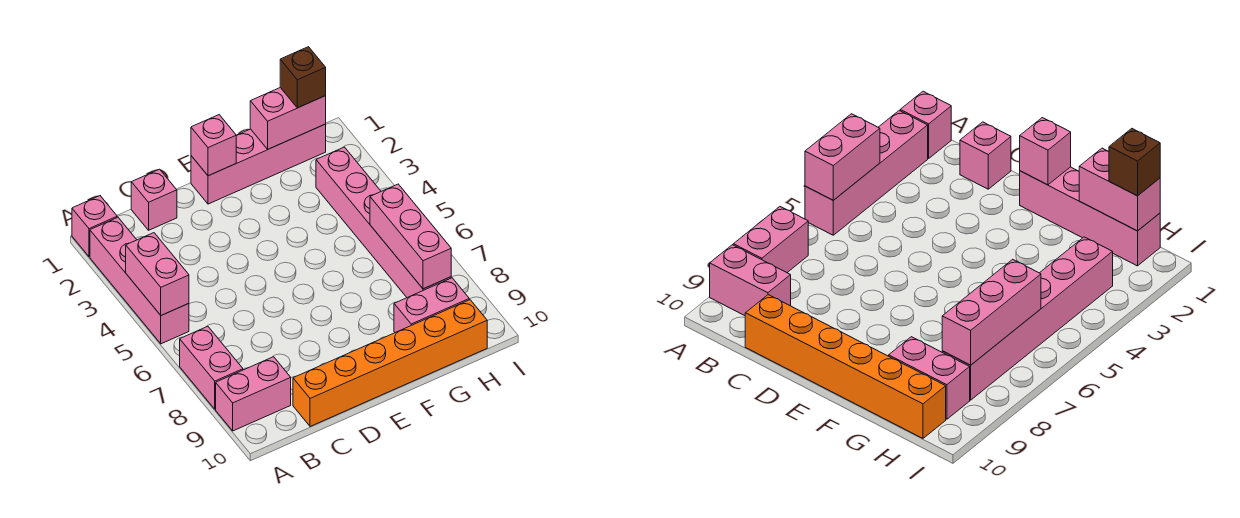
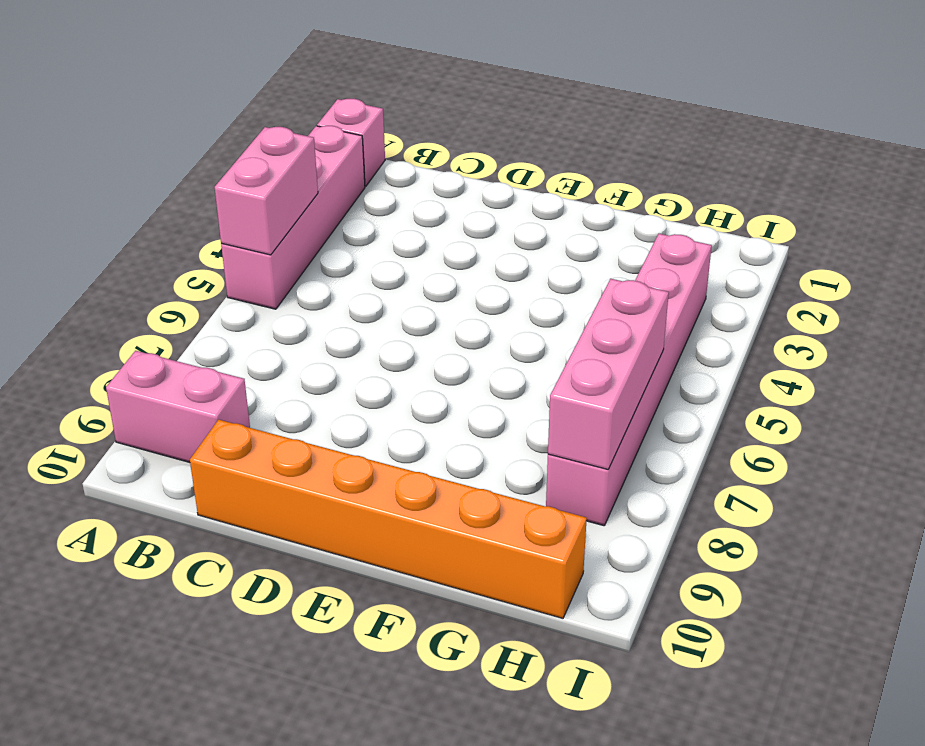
none -> pink 1x2 brick [180,326,243,409]
none -> pink 1x1 brick [131,169,177,230]
none -> pink 1x4 brick [191,124,326,204]

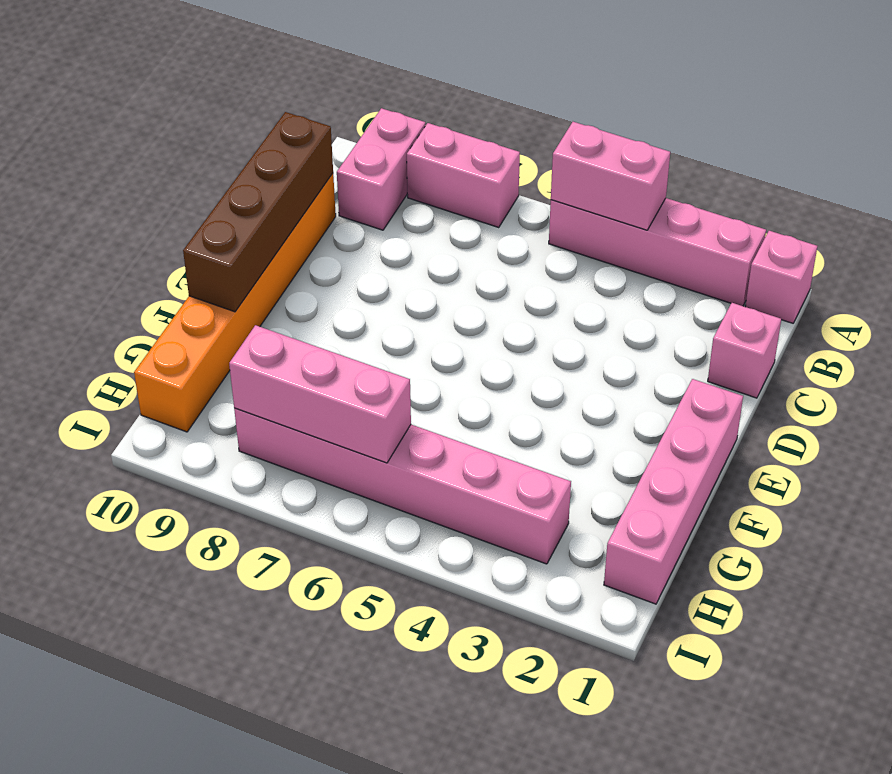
brown 1x4 brick [183,112,333,312] -> none
none -> pink 1x2 brick [394,278,469,333]
none -> pink 1x1 brick [191,115,236,176]
none -> pink 1x2 brick [250,88,326,149]

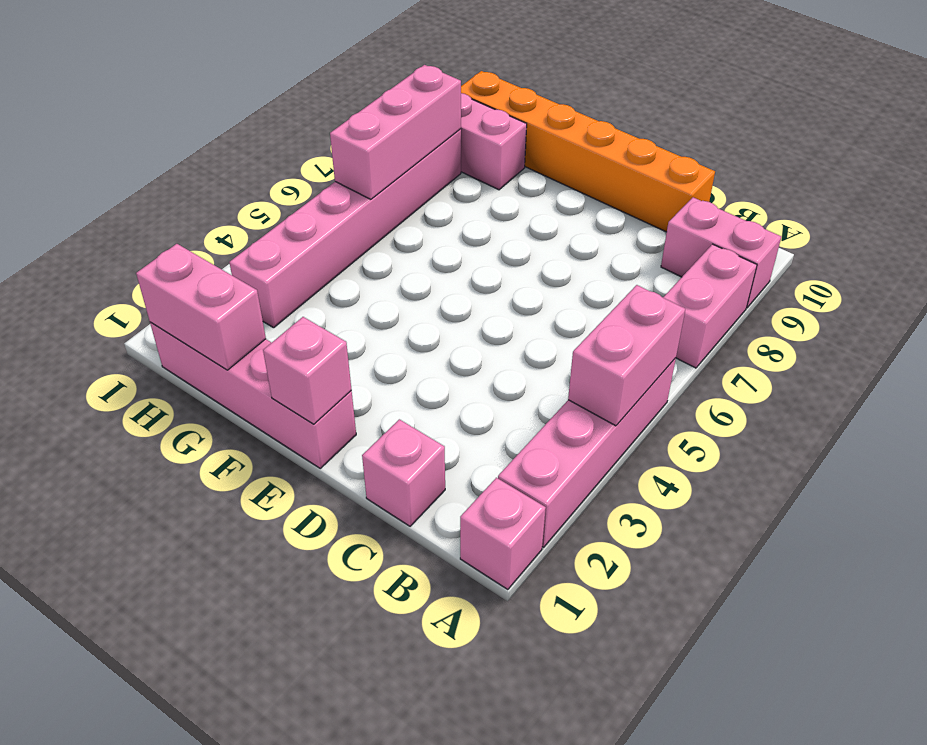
none -> brown 1x1 brick [280,47,326,108]

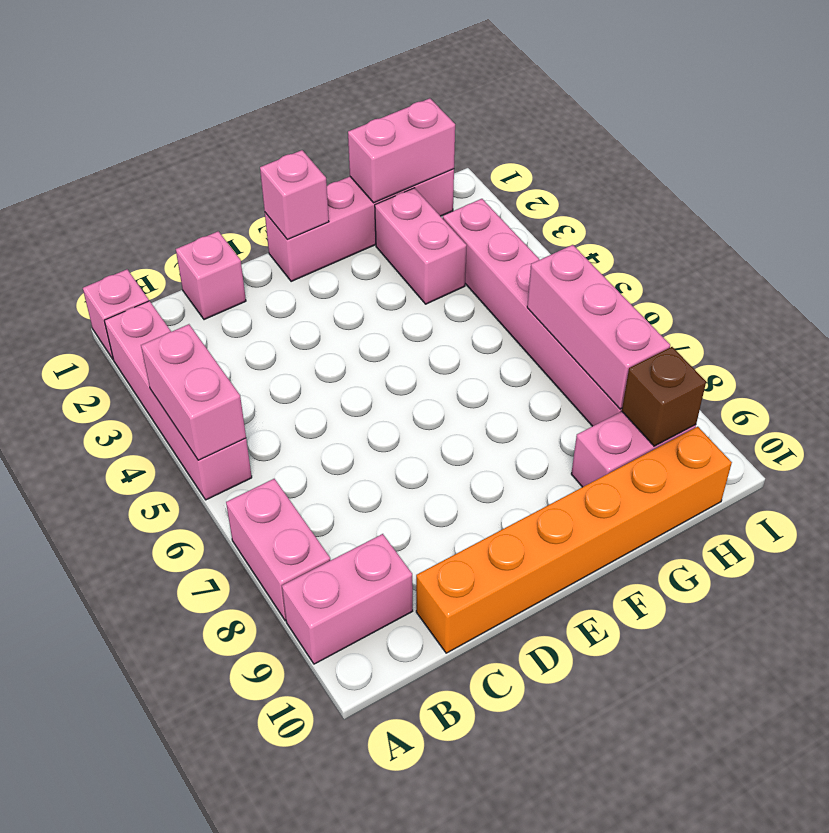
pink 1x2 brick [375,188,467,304] -> none
brown 1x1 brick [622,347,706,446] -> brown 1x1 brick moved to [280,47,326,108]

